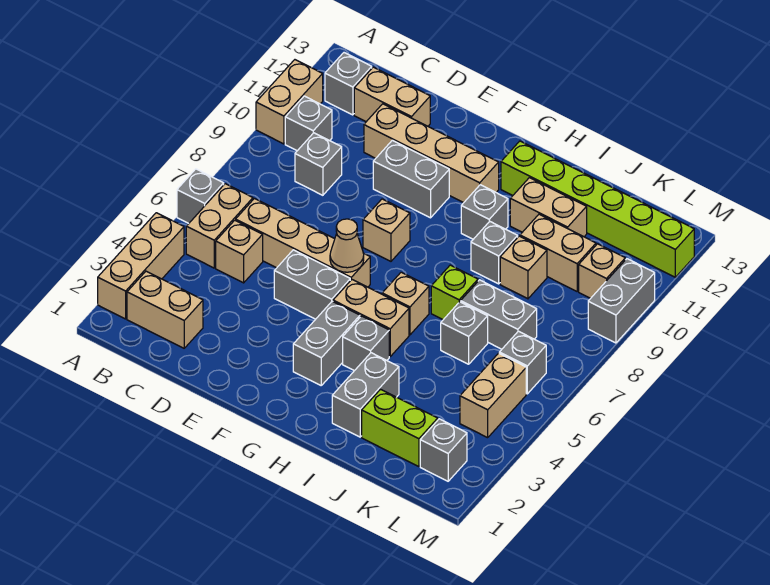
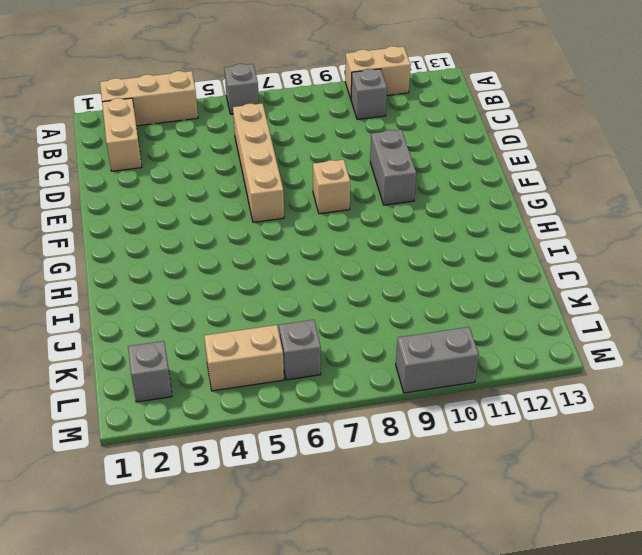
none -> tan 1x2 brick [186,184,253,268]
none -> grey 1x1 brick [325,53,372,115]
none -> tan 1x1 brick [216,220,263,283]
none -> grey 1x1 brick [295,133,342,195]

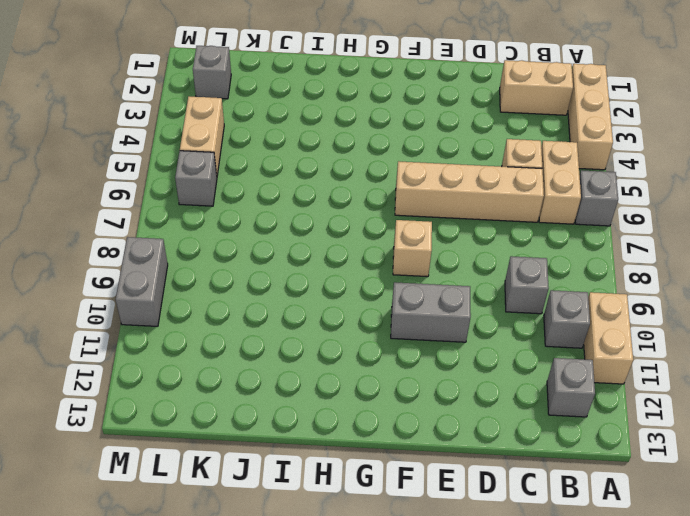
none -> tan 1x2 brick [354,67,430,126]
none -> tan 1x4 brick [364,104,499,203]
none -> grey 1x2 brick [274,250,350,319]
none -> grey 1x2 brick [293,301,360,385]

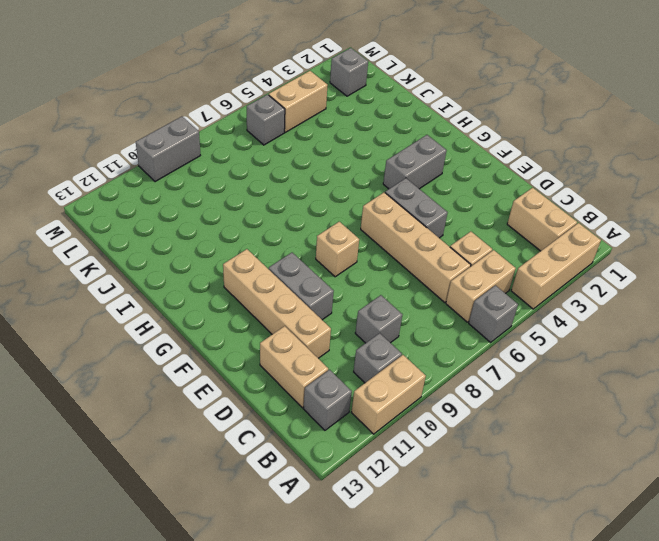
none -> tan 1x2 brick [333,280,409,356]
none -> grey 1x1 brick [343,316,389,371]
none -> tan 1x1 brick [382,272,429,335]
none -> grey 1x1 brick [461,185,508,239]

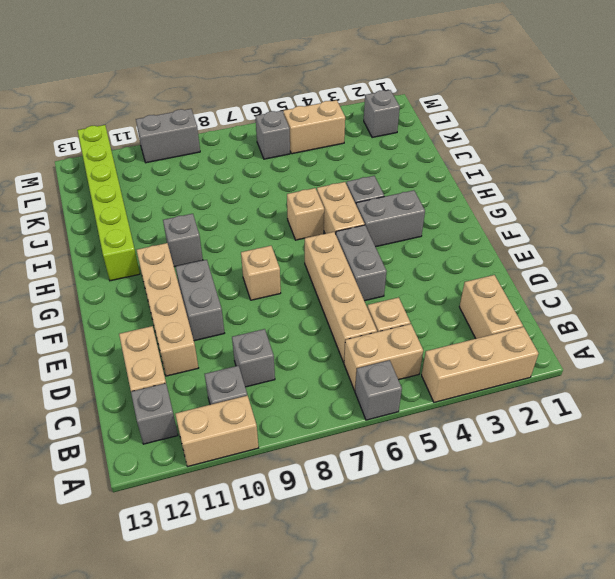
none -> grey 1x2 brick [332,353,399,437]
none -> lime 1x1 brick [431,265,478,320]
none -> grey 1x1 brick [471,222,518,284]
none -> tan 1x2 brick [510,178,587,237]

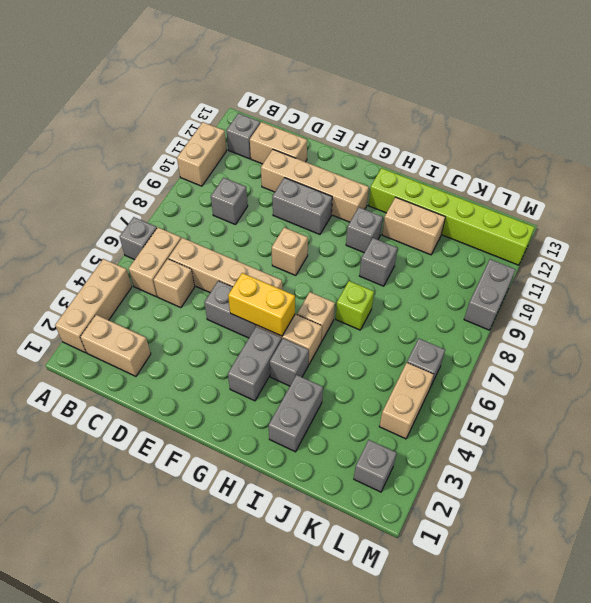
yellow 1x2 brick [228,273,295,336] -> none
none -> grey 1x1 brick [285,96,332,151]
none -> lime 1x2 brick [362,389,438,467]
none -> grey 1x1 brick [441,302,488,364]
none -> grey 1x2 brick [461,280,537,349]

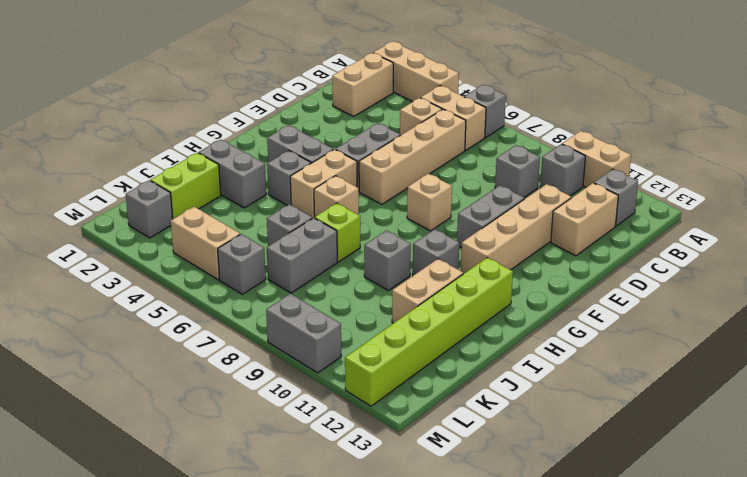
none -> tan 1x1 brick [500,236,547,299]
none -> tan 1x2 brick [520,214,596,291]
none -> tan 1x1 brick [579,244,625,298]
none -> tan 1x1 cone [330,219,364,272]

